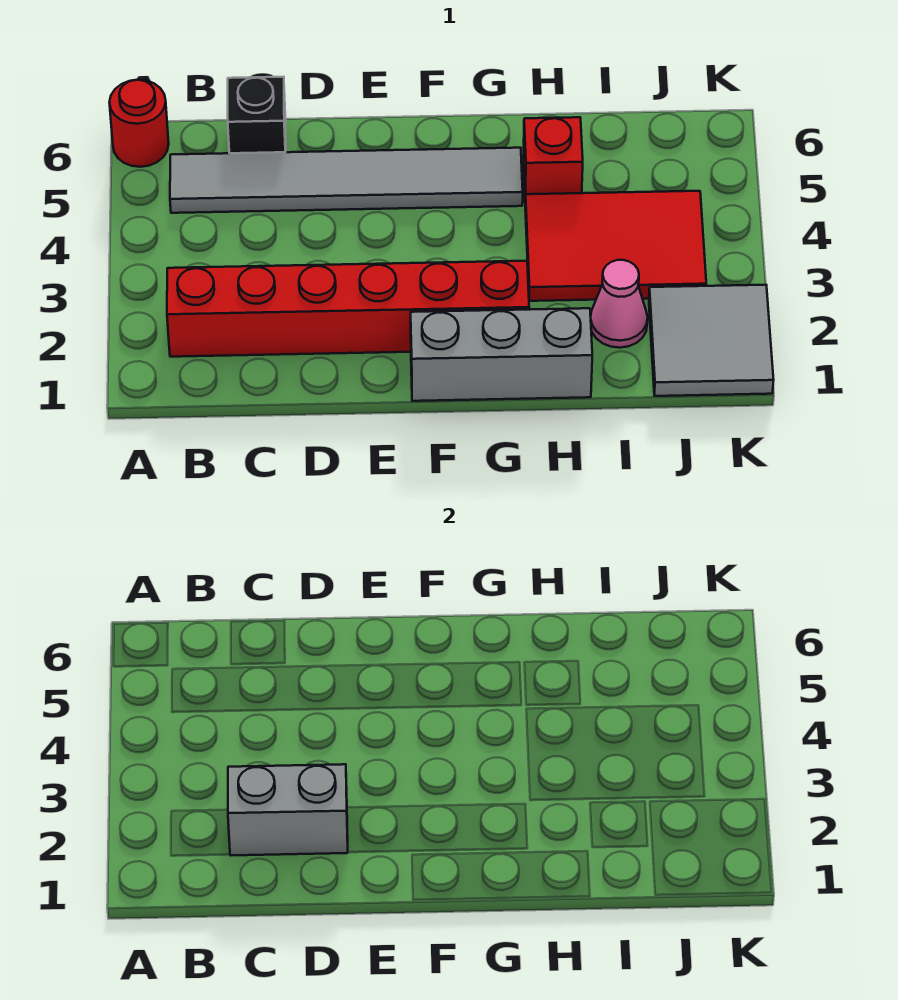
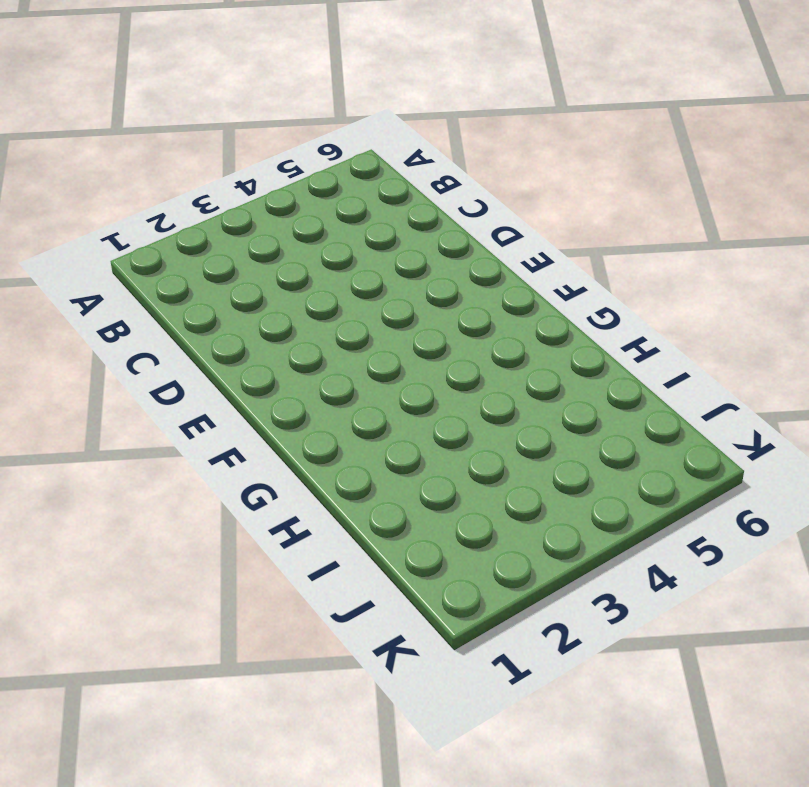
none -> red 1x1 round brick [109,80,169,167]
none -> red 1x6 brick [167,261,529,357]

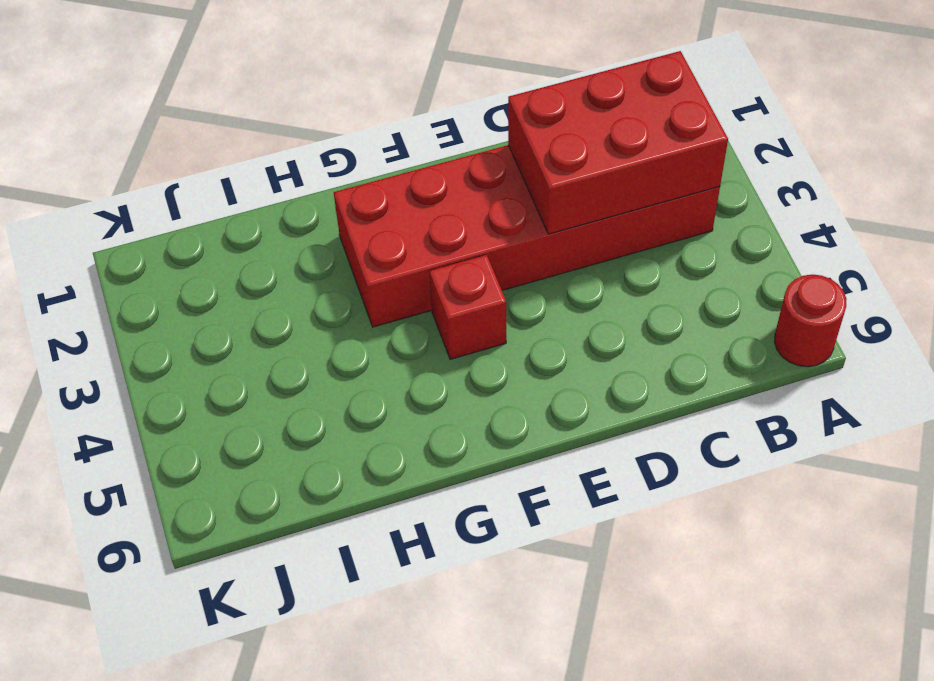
red 2x6 brick [334,145,720,327] -> red 1x6 brick [167,261,529,357]
red 2x3 brick [508,51,728,234] -> grey 1x2 brick [228,764,348,855]
red 1x1 brick [429,255,506,359] -> red 1x1 brick moved to [523,117,583,201]
none -> grey 1x6 tile [170,148,523,213]
none -> black 1x1 brick [228,77,286,153]

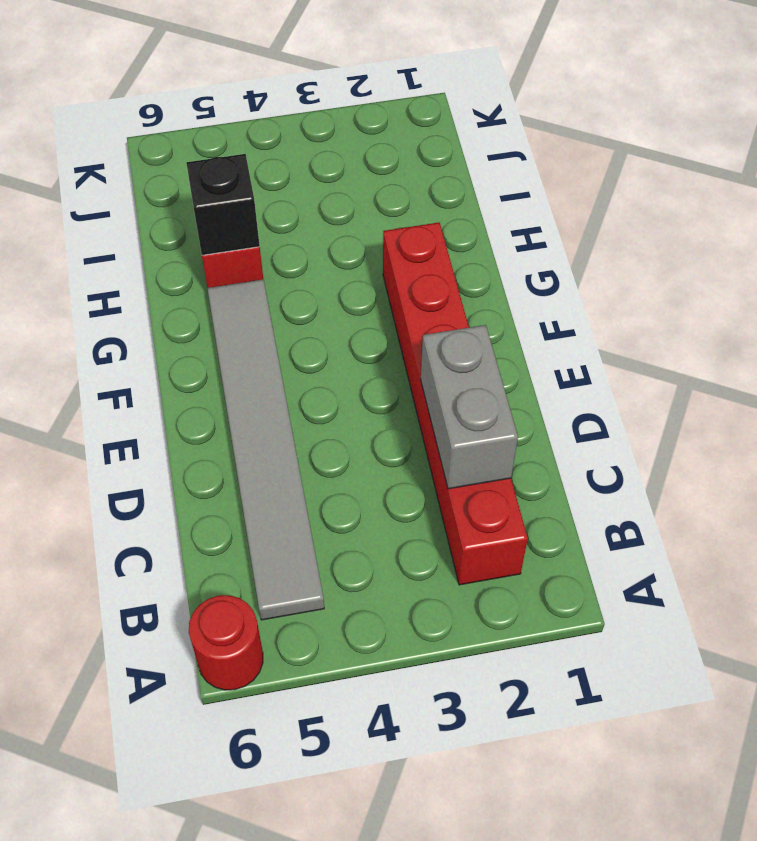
black 1x1 brick [186,154,260,255] -> black 1x1 brick moved to [228,77,286,153]
none -> grey 1x3 brick [411,308,592,401]
none -> red 2x3 tile [525,191,706,301]

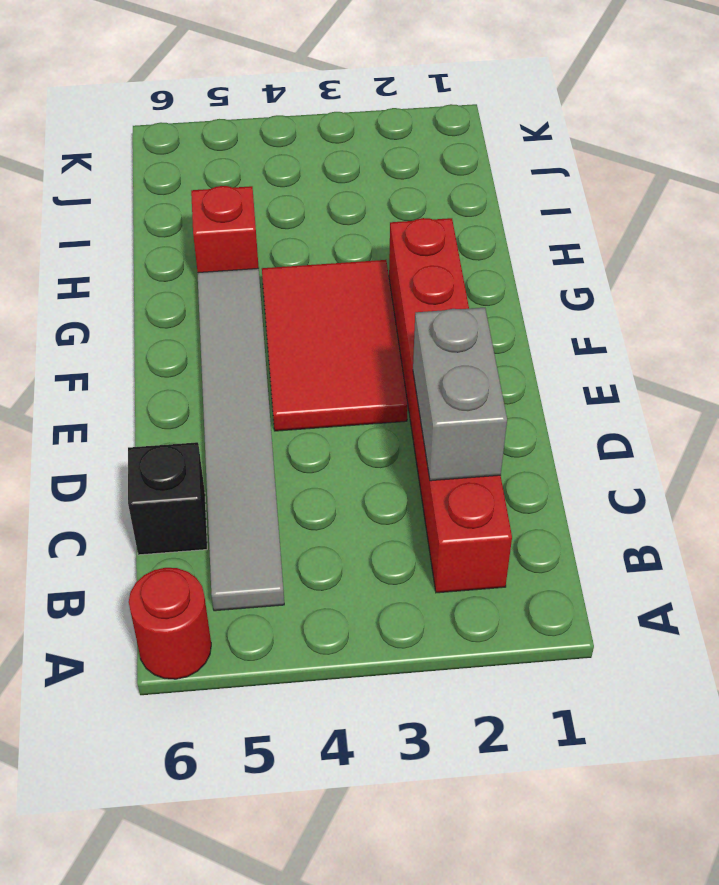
red 2x3 tile [262,260,408,431] -> red 2x3 tile moved to [525,191,706,301]
none -> grey 1x3 brick [411,308,592,401]
none -> pink 1x1 cone [591,260,648,348]

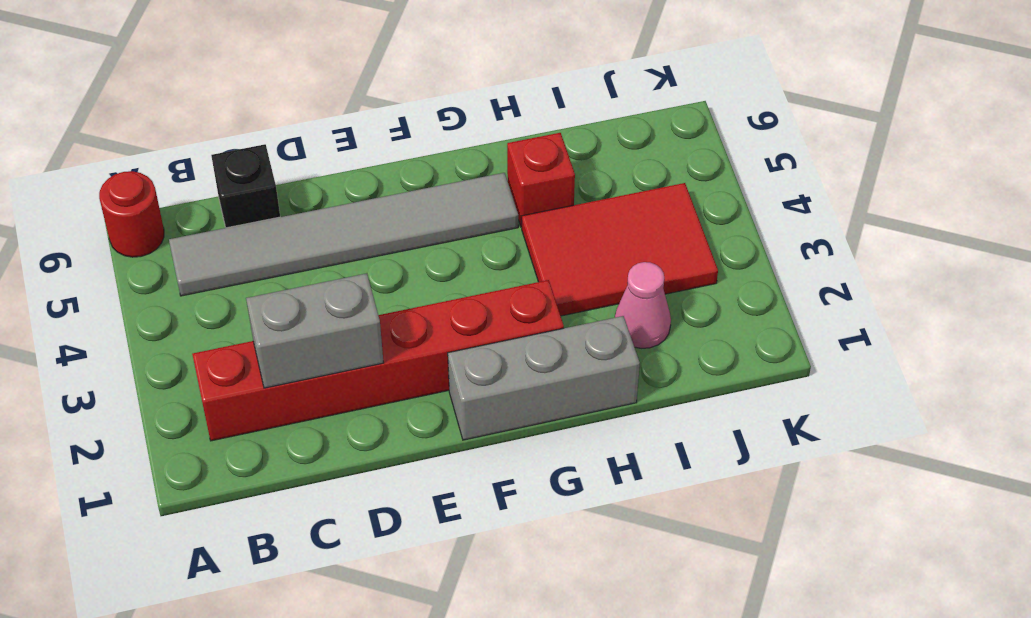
none -> grey 2x2 tile [649,285,774,396]

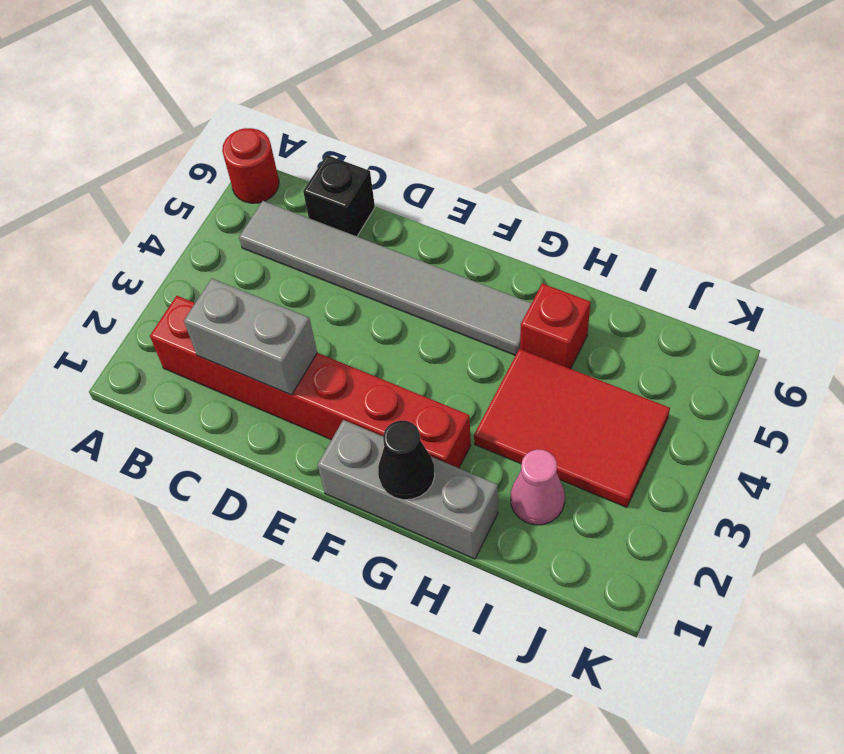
black 1x1 cone [378,420,435,500] -> none
none -> grey 2x2 tile [649,285,774,396]

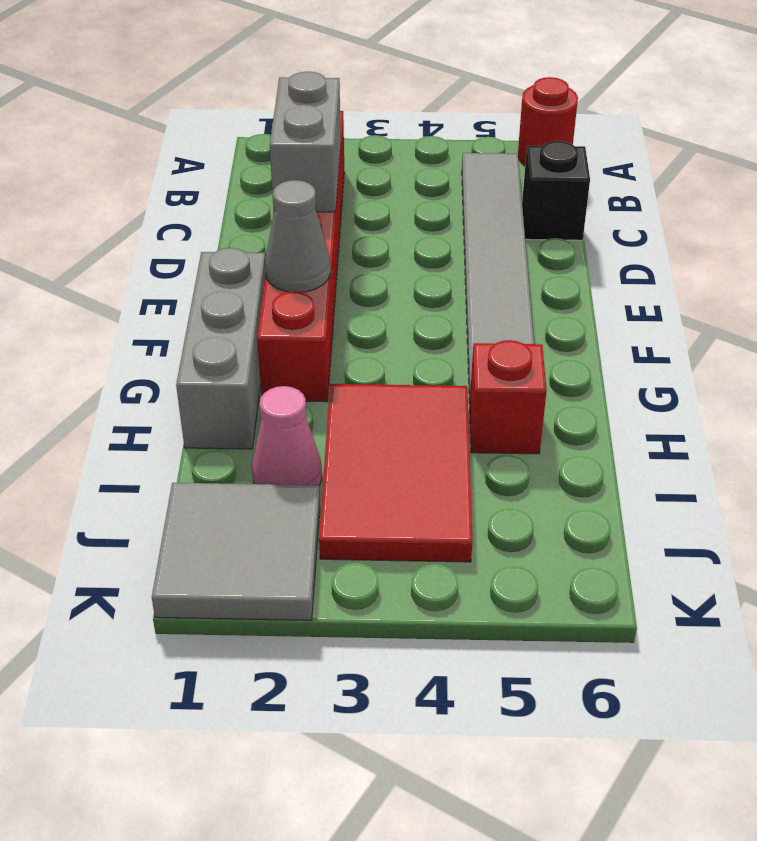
grey 1x1 cone [265,180,331,292] -> none

